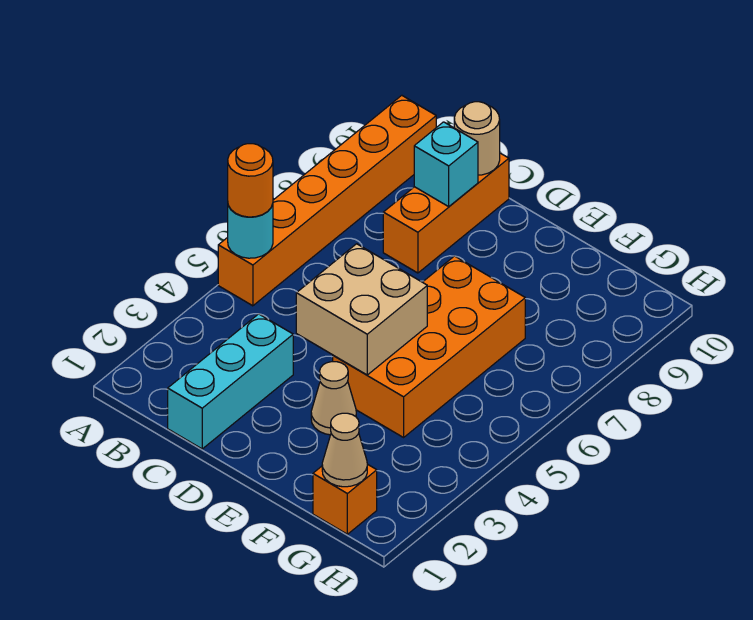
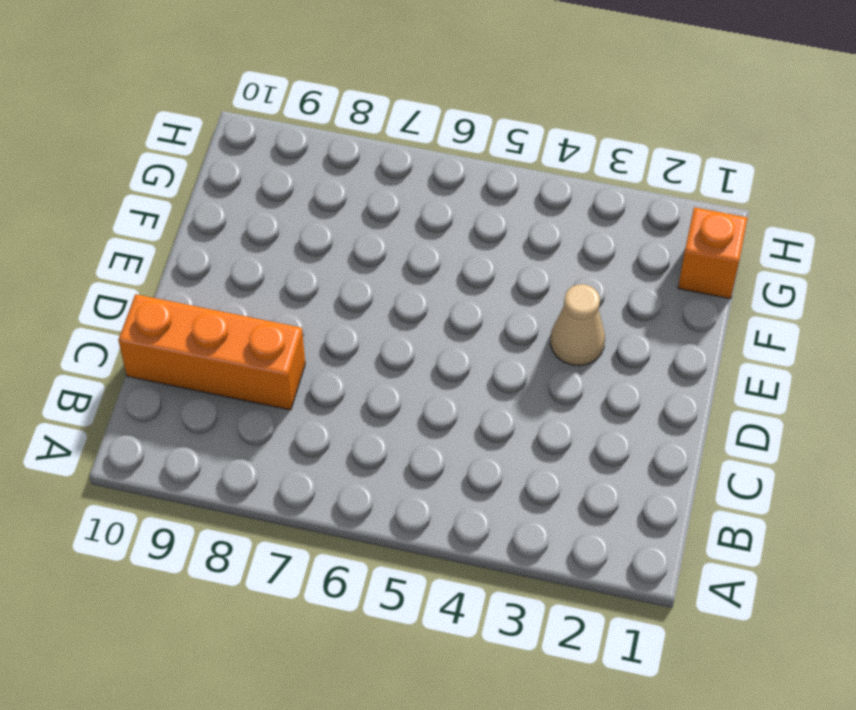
none -> orange 1x6 brick [218,95,436,306]
none -> cyan 1x3 brick [168,314,293,449]
none -> orange 2x4 brick [333,256,525,437]

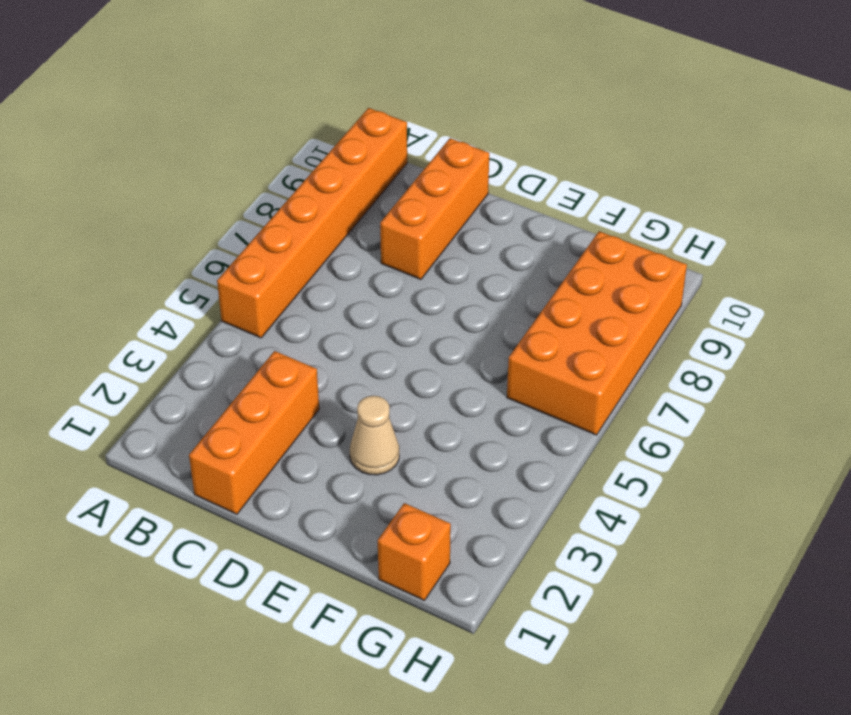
orange 1x3 brick [189,351,319,514] -> cyan 1x3 brick [168,314,293,449]
orange 2x4 brick [507,231,687,435] -> orange 2x4 brick moved to [333,256,525,437]
none -> cyan 1x1 round brick [228,204,273,258]
none -> cyan 1x1 brick [414,122,478,207]
none -> tan 1x1 round brick [454,102,500,175]

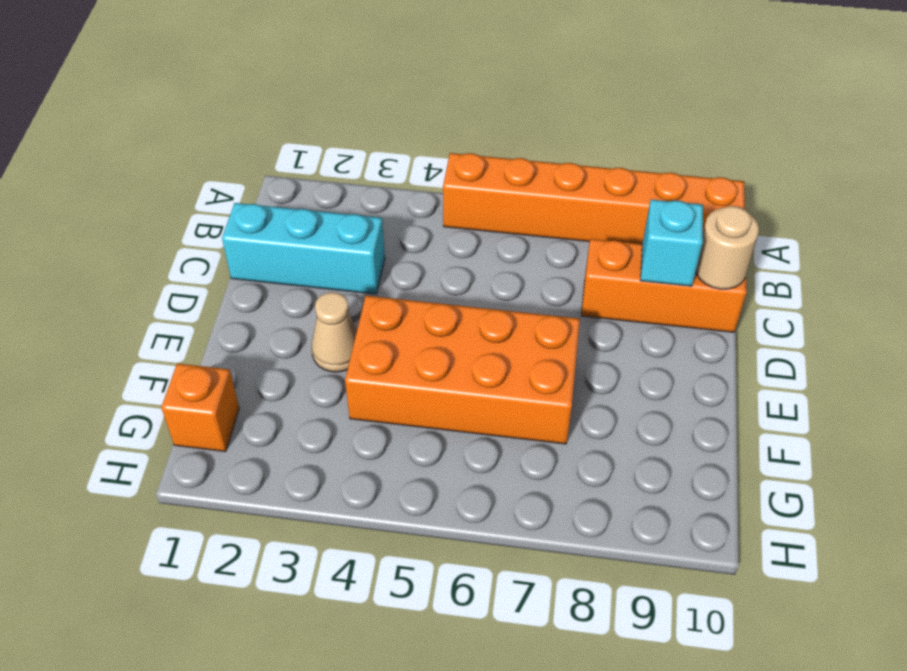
none -> cyan 1x1 round brick [228,204,273,258]
none -> tan 2x2 brick [296,244,427,375]
none -> tan 1x1 cone [322,413,367,487]

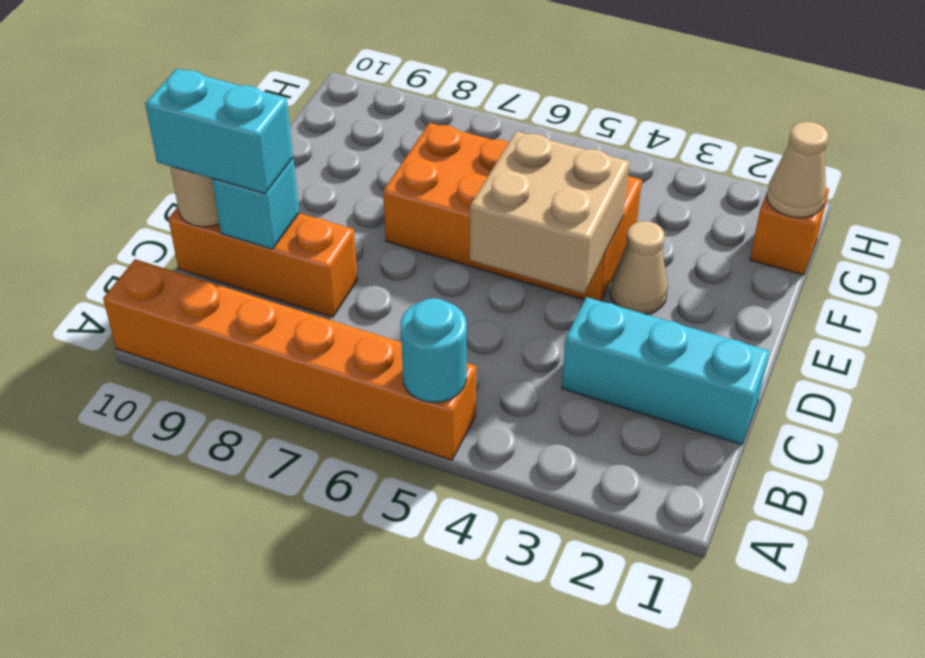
cyan 1x2 brick [145,69,293,194] -> none
none -> orange 1x1 round brick [228,144,273,217]

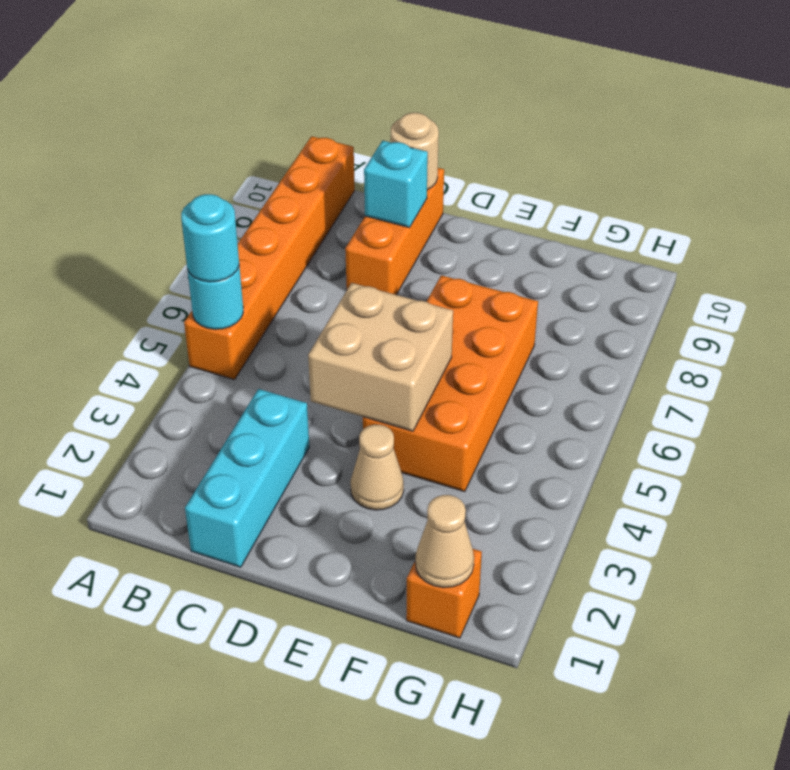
cyan 1x1 round brick [181,194,239,282] -> orange 1x1 round brick [228,144,273,217]

